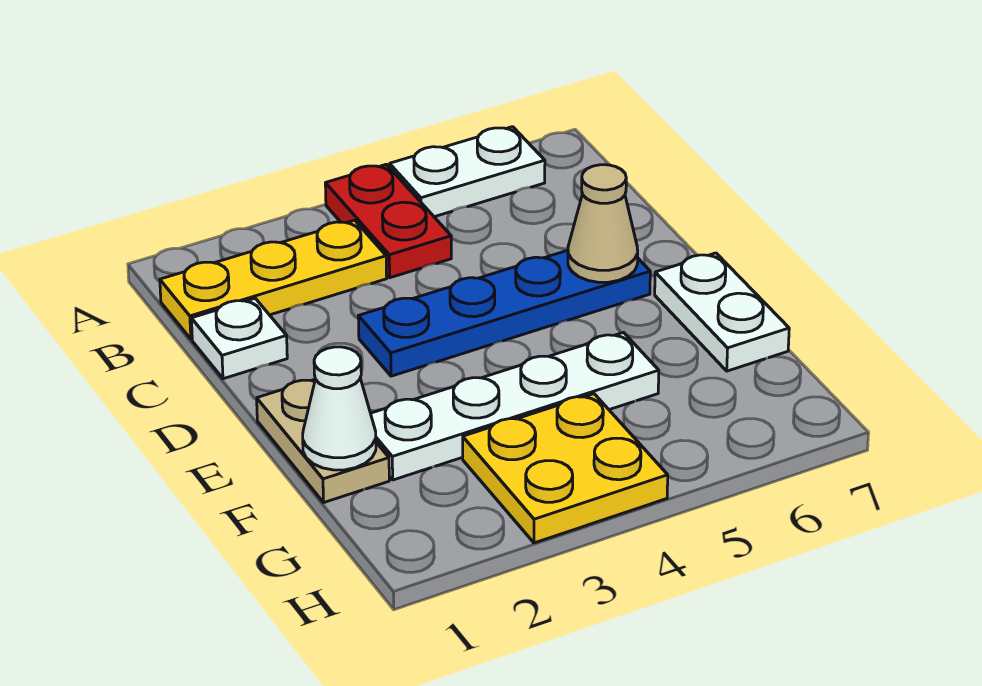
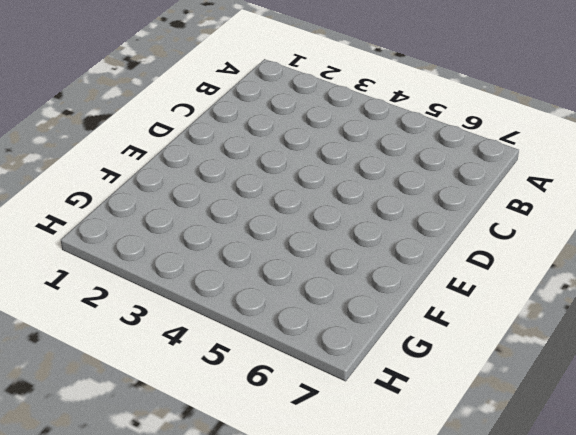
none -> red 1x2 plate [325,164,451,278]
none -> white 1x2 plate [390,127,545,217]

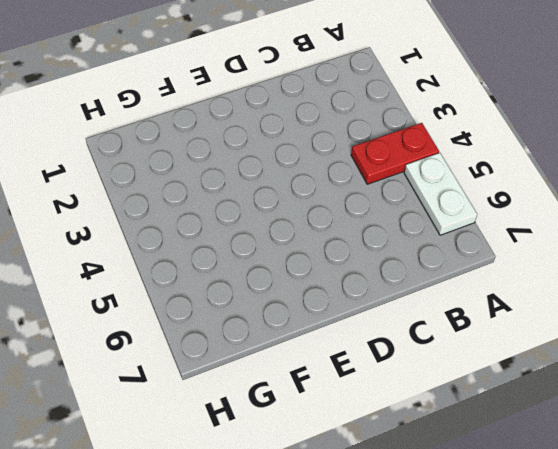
none -> yellow 1x3 plate [160,220,387,339]
none -> white 1x1 plate [191,298,287,379]

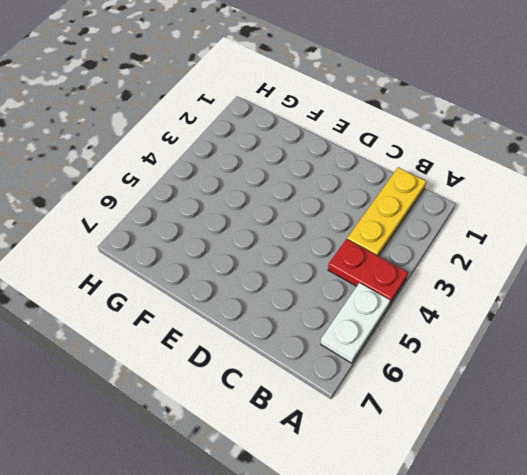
none -> white 1x1 plate [191,298,287,379]
none -> blue 1x4 plate [358,250,650,376]

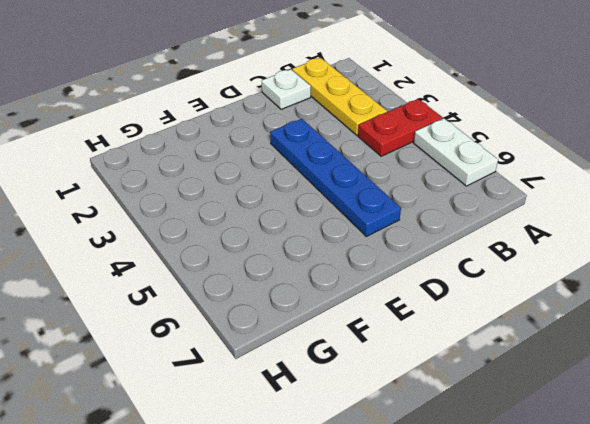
none -> tan 1x2 plate [257,379,389,502]
none -> white 1x2 plate [655,253,789,371]

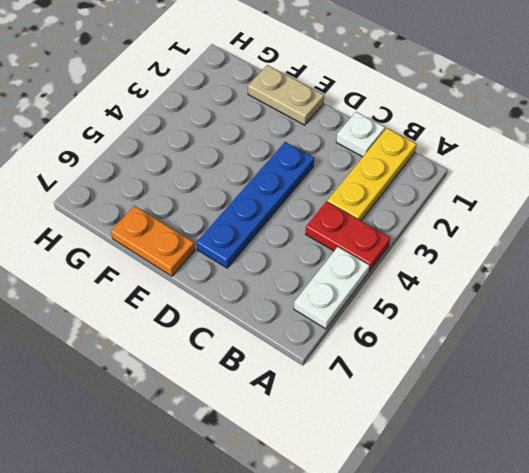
orange 1x2 plate [111,206,195,276] -> white 1x2 plate [655,253,789,371]
none -> white 1x4 plate [371,333,659,480]
none -> yellow 2x2 plate [463,394,668,543]

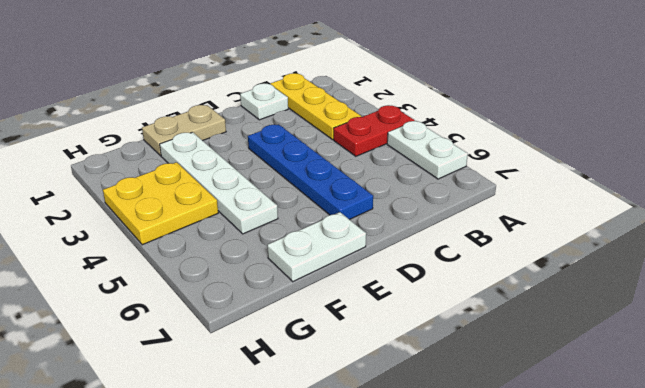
none -> tan 1x1 cone [568,165,638,282]
none -> white 1x1 cone [303,347,376,470]

